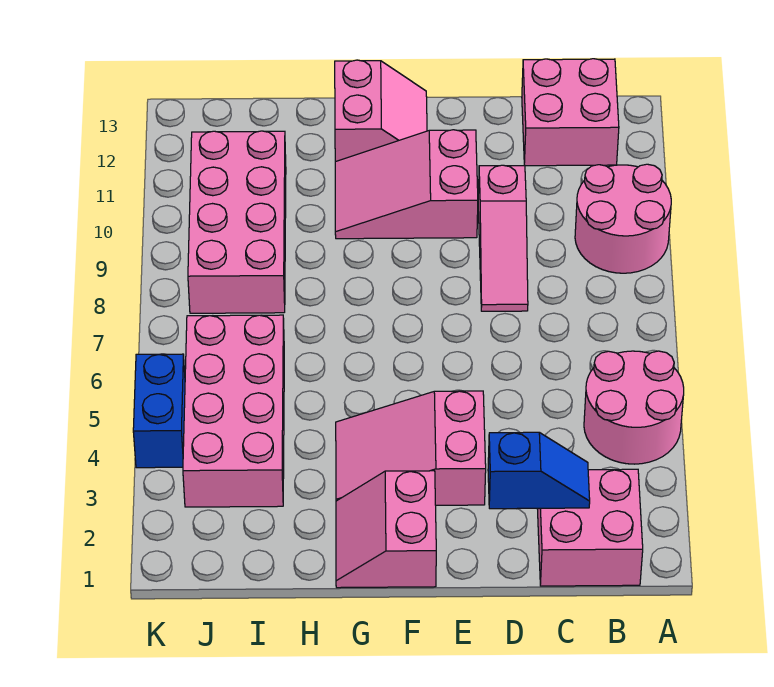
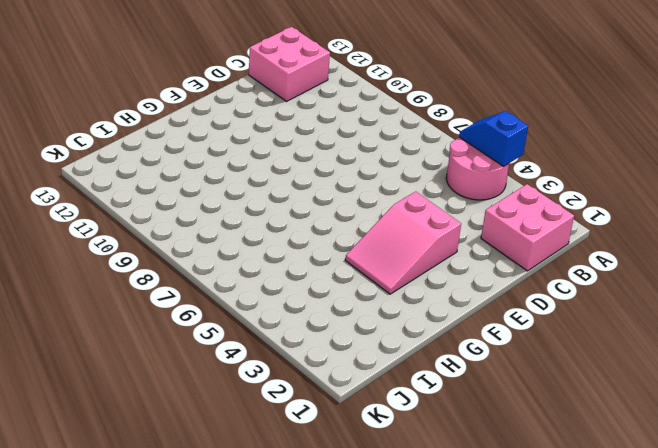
blue 1x2 slope [459,111,528,167] -> blue 1x2 slope turned to [488,432,590,509]
none -> pink 2x2 round brick [575,164,671,273]
none -> pink 1x3 slope [478,165,528,311]
none -> pink 2x3 slope [335,130,478,239]

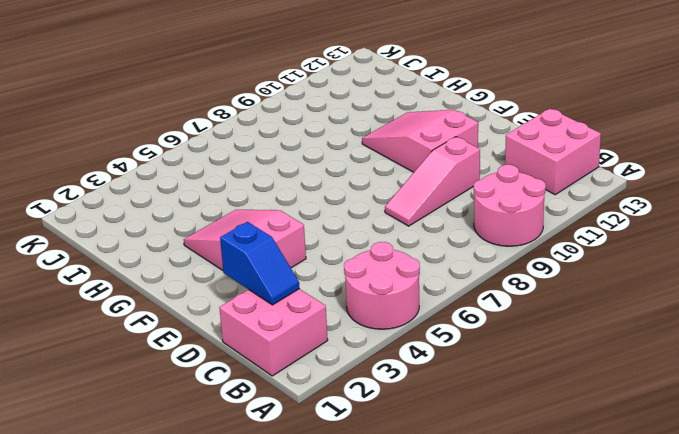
none -> pink 2x2 slope [336,471,436,588]
none -> pink 2x2 slope [335,60,427,162]
none -> pink 2x4 brick [183,315,284,507]

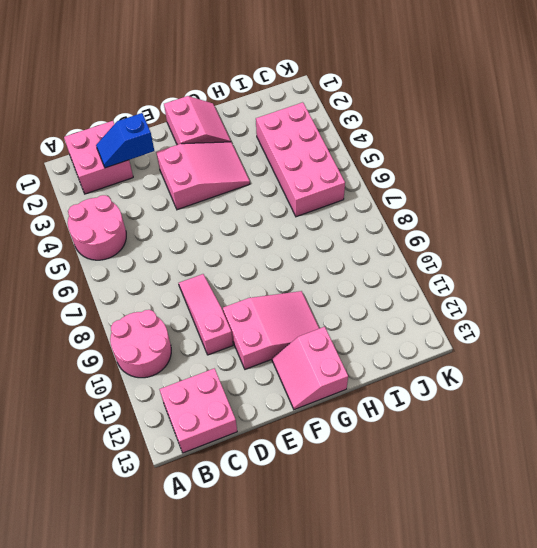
none -> pink 2x4 brick [188,131,286,313]
none -> blue 1x2 brick [133,354,185,468]

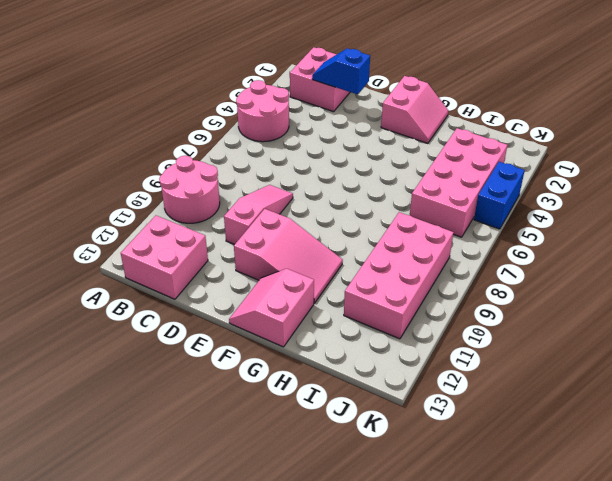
none -> pink 2x3 slope [336,391,486,505]

